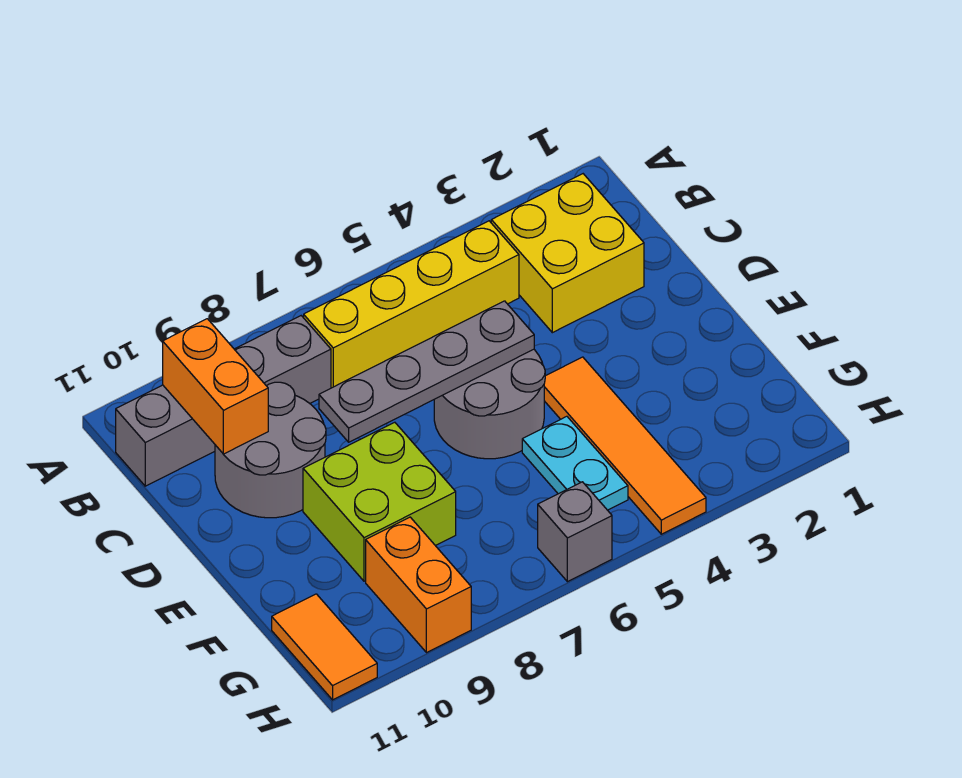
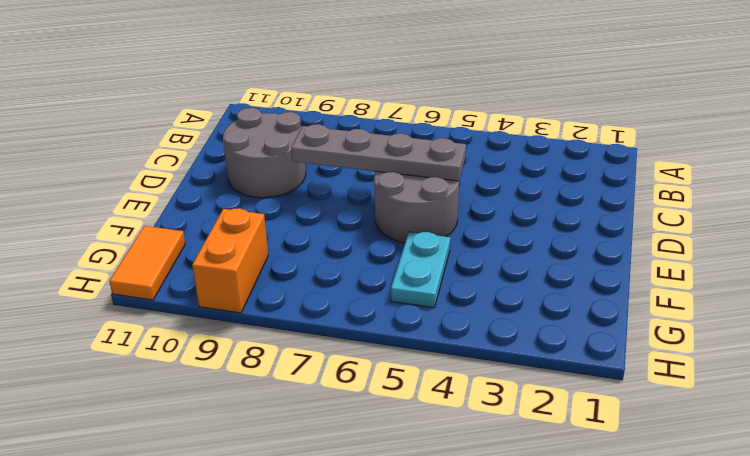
none -> yellow 2x2 brick [491,174,644,333]
none -> yellow 1x4 brick [304,221,519,388]
none -> grey 1x4 brick [116,316,331,486]

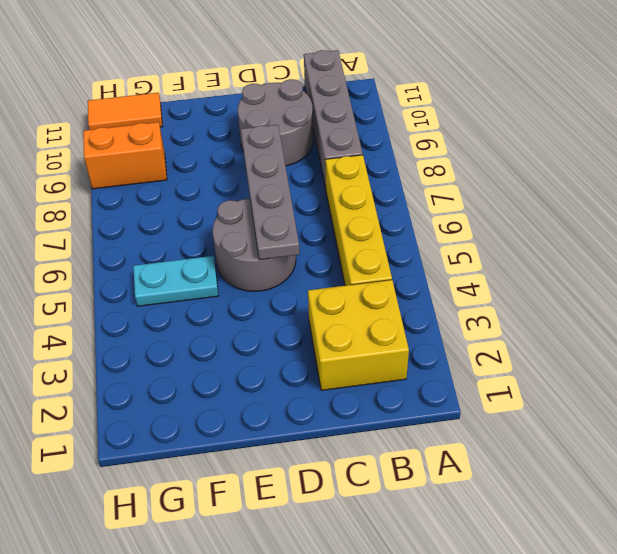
none -> orange 1x4 tile [544,357,706,534]
none -> lime 2x2 brick [303,422,456,581]
none -> grey 1x1 brick [538,482,612,582]

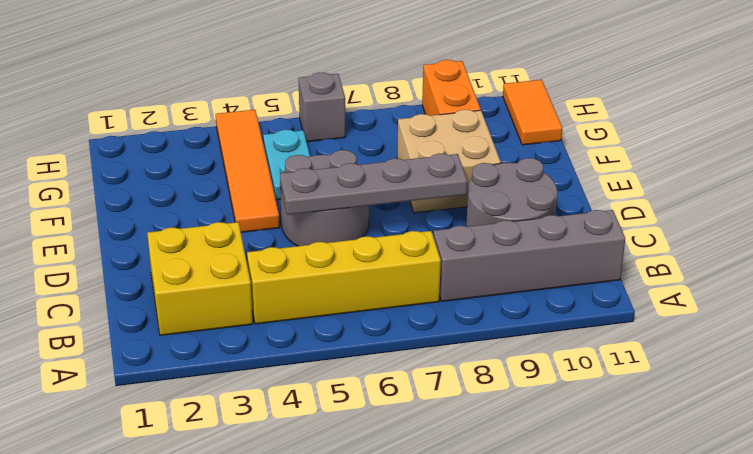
tan 2x2 brick [397,110,501,213] -> lime 2x2 brick [303,422,456,581]
none -> orange 1x2 brick [163,319,268,454]

